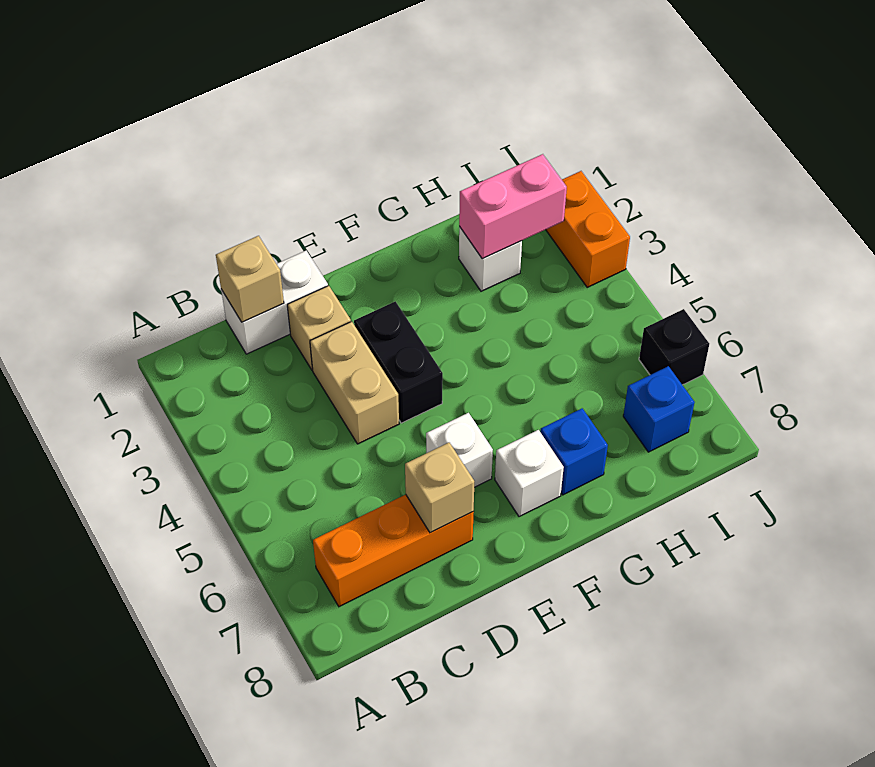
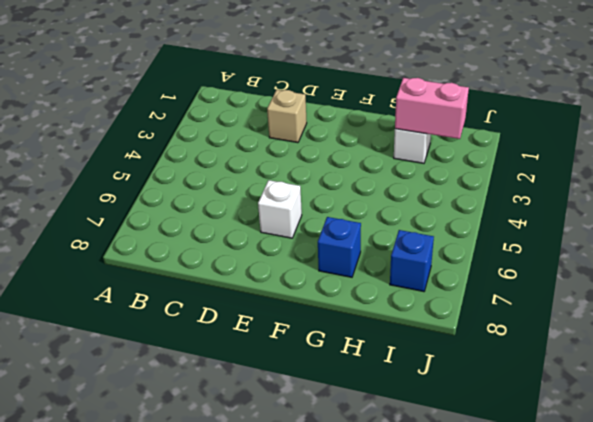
none -> orange 1x3 brick [313,495,474,607]
none -> white 1x2 brick [221,251,328,354]
none -> tan 1x2 brick [310,322,399,444]

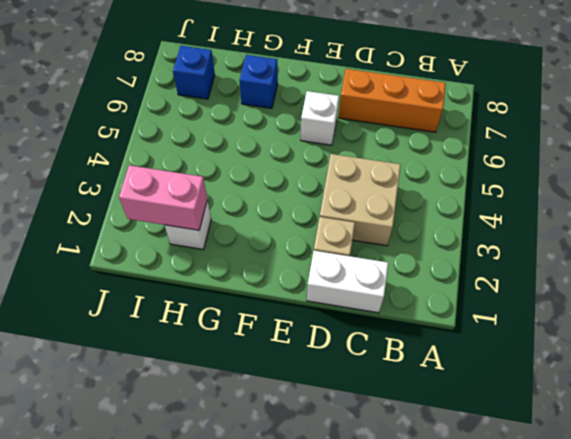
tan 2x2 brick [320,154,401,246] -> tan 1x2 brick [310,322,399,444]
none -> black 1x2 brick [354,301,443,423]
none -> white 1x1 brick [495,430,564,517]
none -> orange 1x2 brick [546,171,630,287]

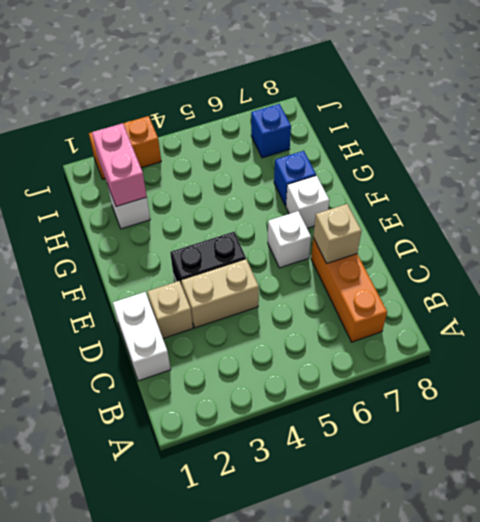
none -> black 1x1 brick [639,309,709,385]
none -> tan 1x1 brick [216,236,284,322]

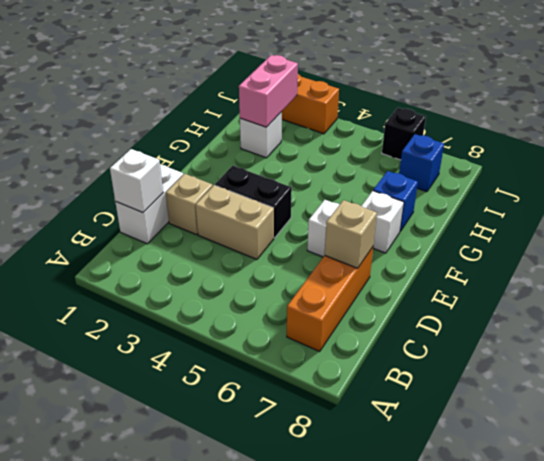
white 1x1 brick [110,149,163,213] -> tan 1x1 brick [216,236,284,322]

